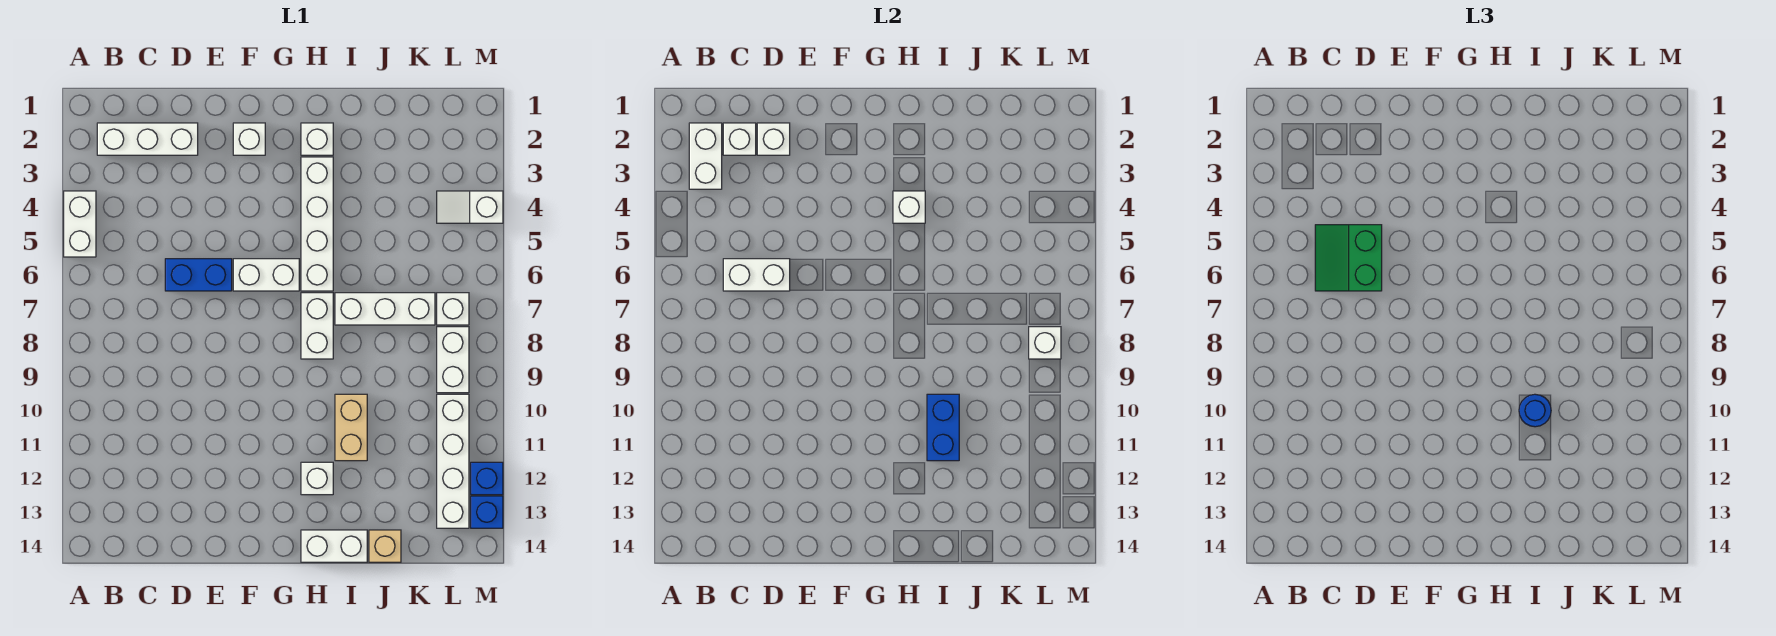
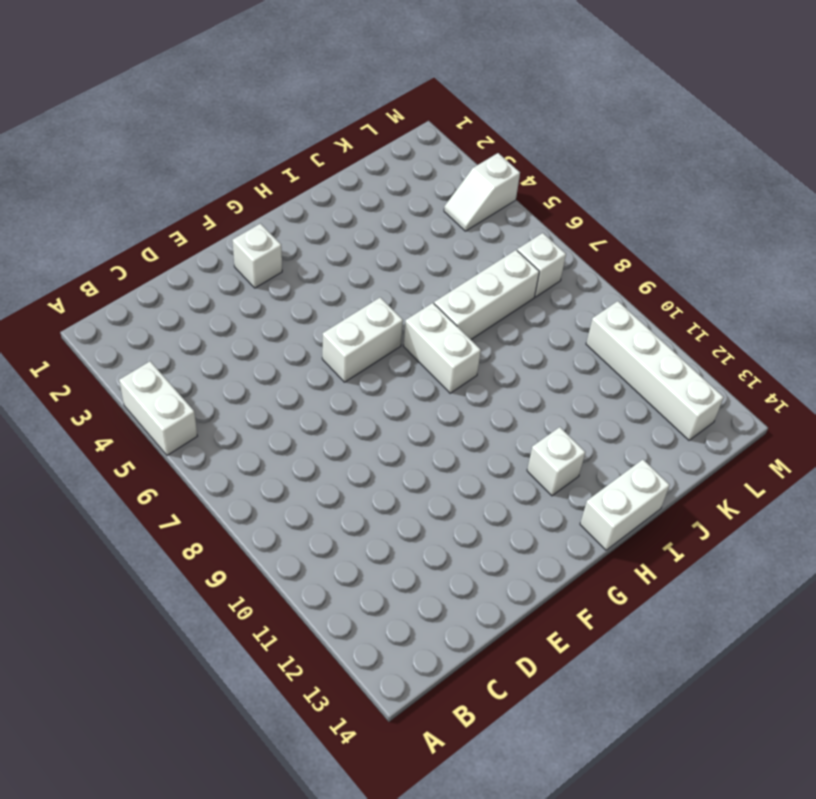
none -> white 1x3 brick [97,123,198,155]
none -> blue 1x2 brick [165,259,232,291]
none -> white 1x1 brick [301,123,333,155]

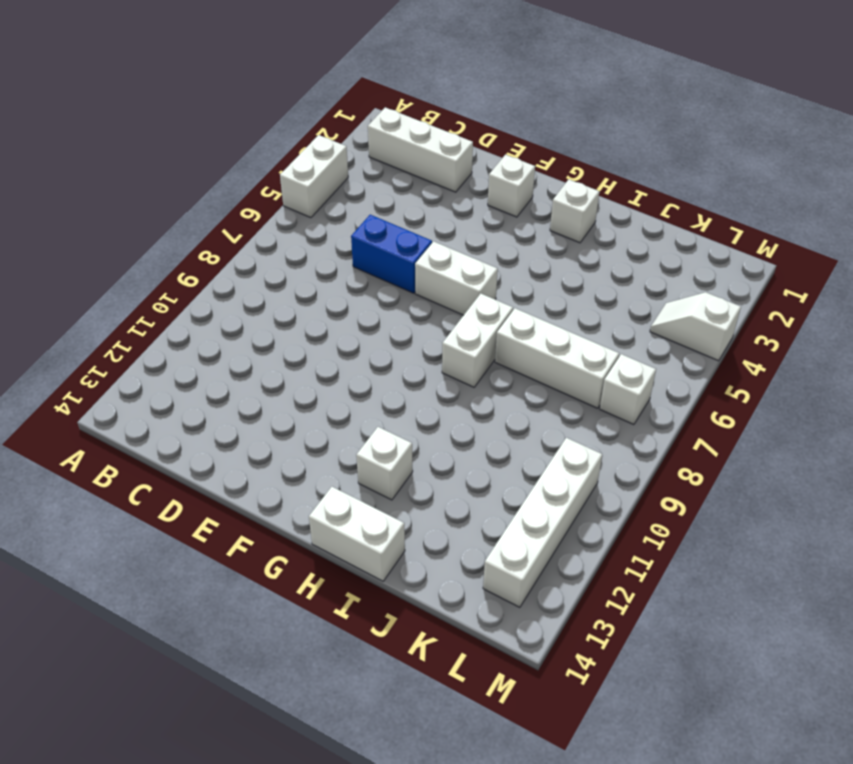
none -> white 1x4 brick [301,157,333,291]
none -> tan 1x2 brick [335,394,367,461]
none -> tan 1x1 brick [369,530,401,562]

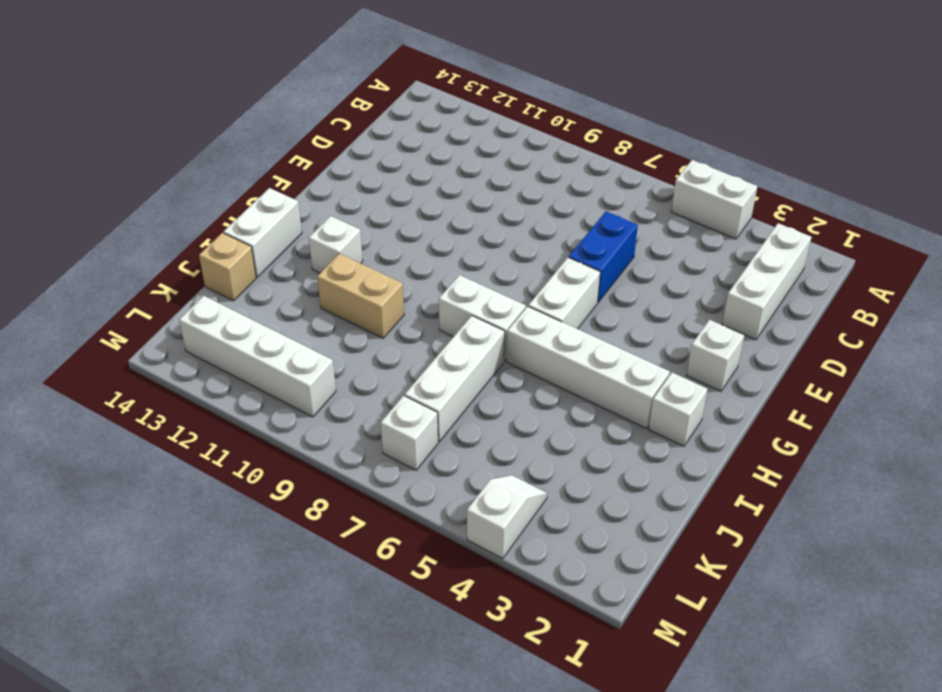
none -> white 1x2 brick [437,327,469,393]
none -> blue 1x1 brick [471,462,503,495]
none -> blue 1x1 brick [471,496,503,528]

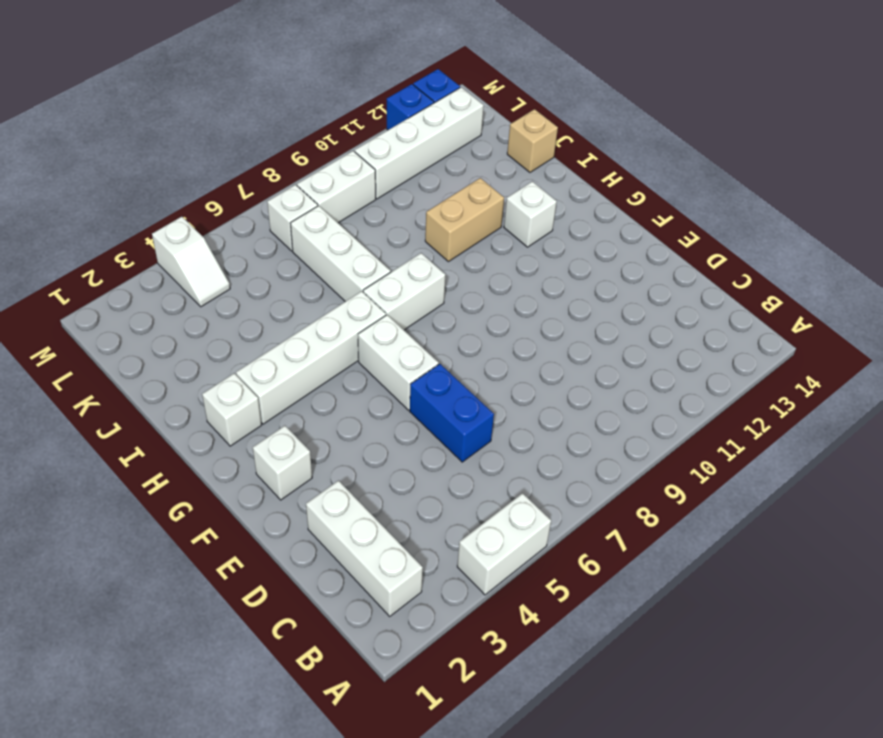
none -> white 1x2 brick [301,530,367,562]
none -> white 1x2 brick [689,123,722,189]
none -> white 1x1 brick [723,123,756,155]

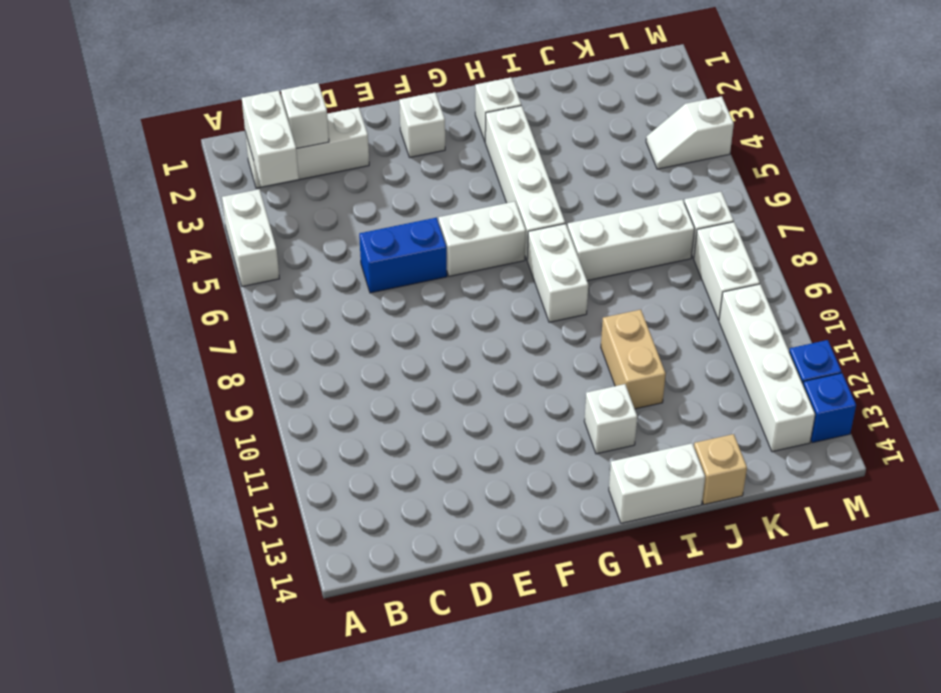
none -> white 1x2 brick [723,259,790,291]
none -> white 1x1 brick [757,123,790,155]
none -> white 1x1 brick [893,191,925,223]

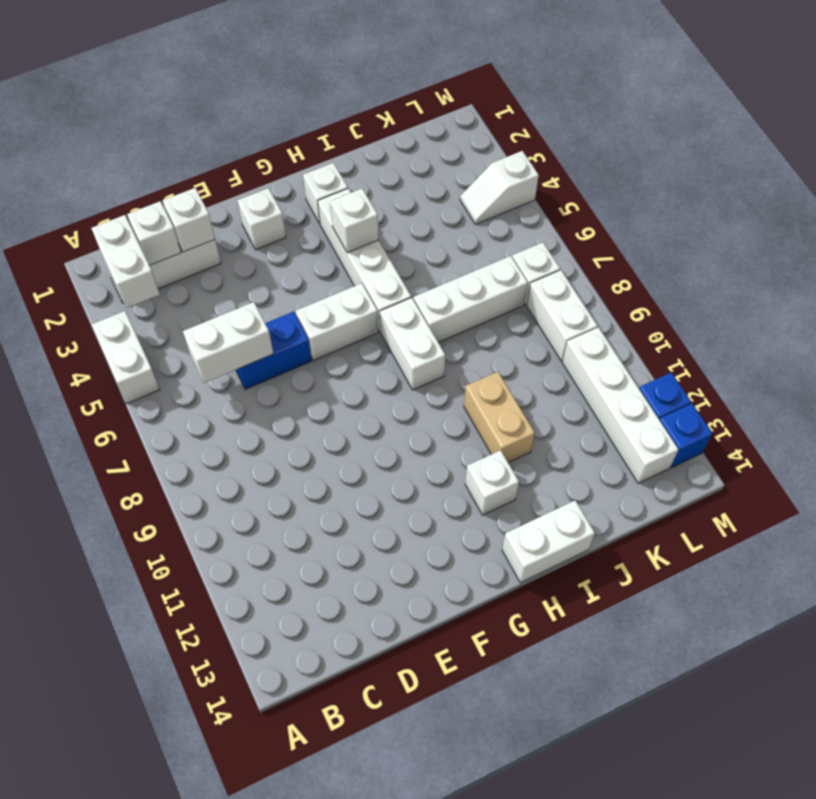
none -> tan 1x1 brick [369,530,401,562]
none -> blue 1x2 brick [927,394,959,461]
none -> white 1x1 brick [1029,327,1061,359]

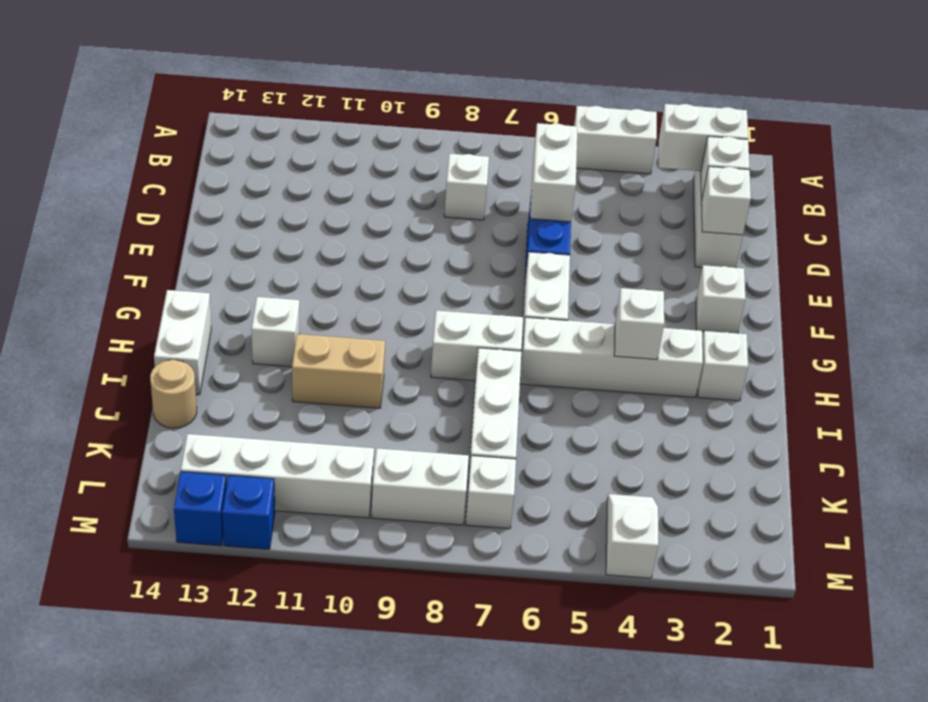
white 1x1 brick [444,154,489,220] -> white 1x1 brick moved to [1029,327,1061,359]
tan 1x1 round brick [150,360,197,428] -> tan 1x1 brick [369,530,401,562]
none -> blue 1x2 brick [927,394,959,461]
none -> green 2x2 slope [1315,225,1382,291]
none -> blue 1x1 round brick [1519,394,1551,427]

